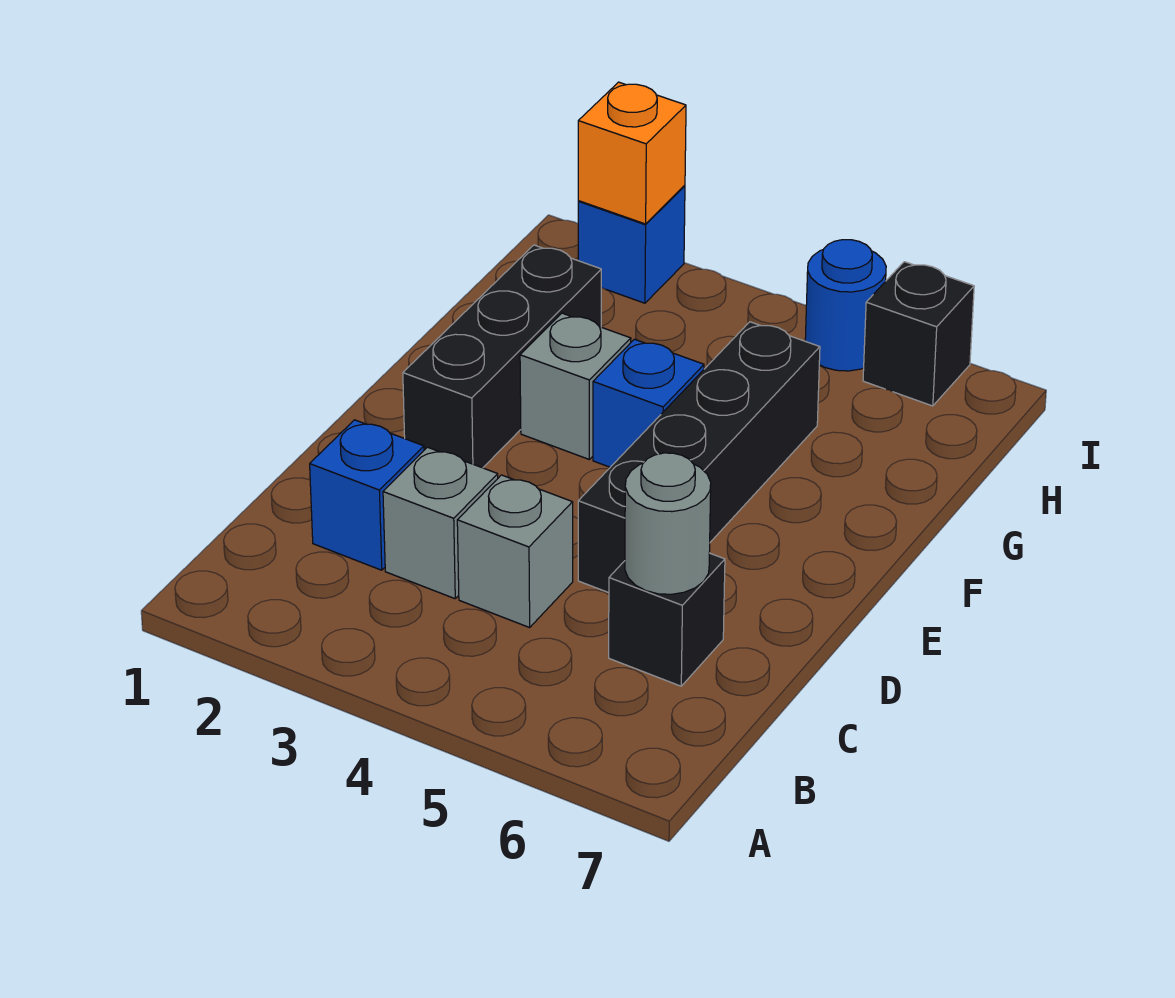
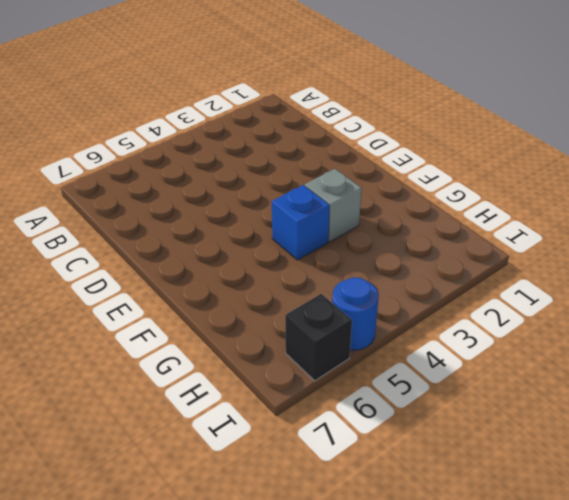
none -> blue 1x1 brick [310,420,424,570]
none -> grey 1x1 brick [383,447,498,599]
none -> grey 1x1 brick [457,475,573,627]

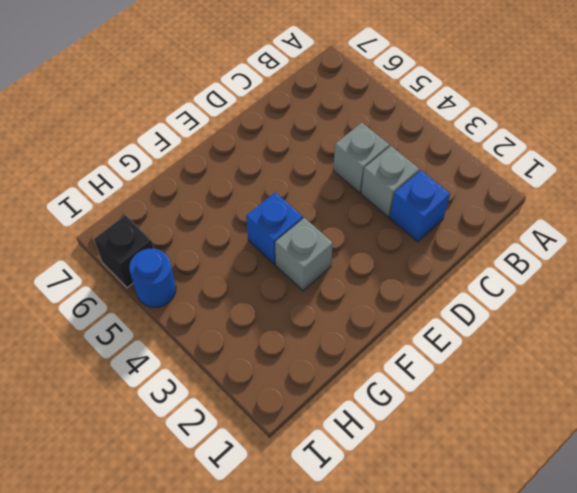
none -> black 1x1 brick [609,553,725,686]
none -> black 1x4 brick [578,322,820,593]
none -> black 1x3 brick [403,245,601,468]

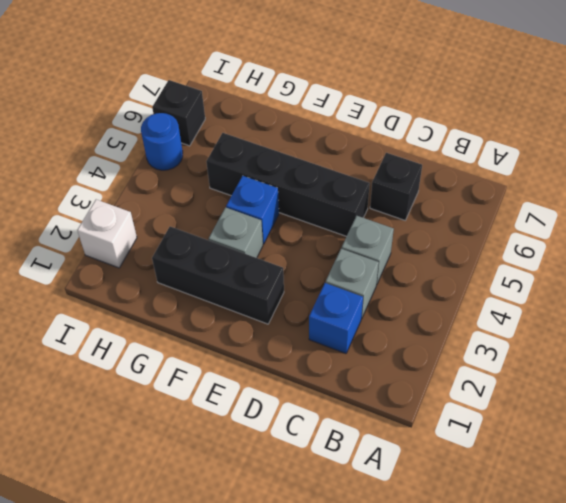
white 1x1 brick [77,200,137,268] -> blue 1x1 brick [578,186,685,303]
none -> grey 1x1 round brick [625,453,711,594]
none -> orange 1x1 brick [578,82,686,224]

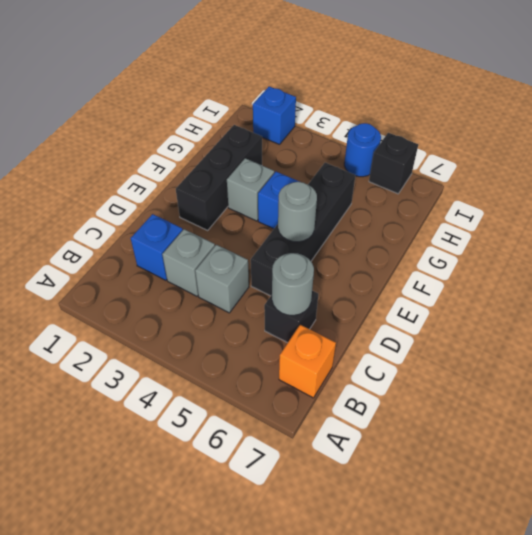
orange 1x1 brick [279,325,336,398] -> orange 1x1 brick moved to [578,82,686,224]
grey 1x1 round brick [278,182,317,242] -> none

